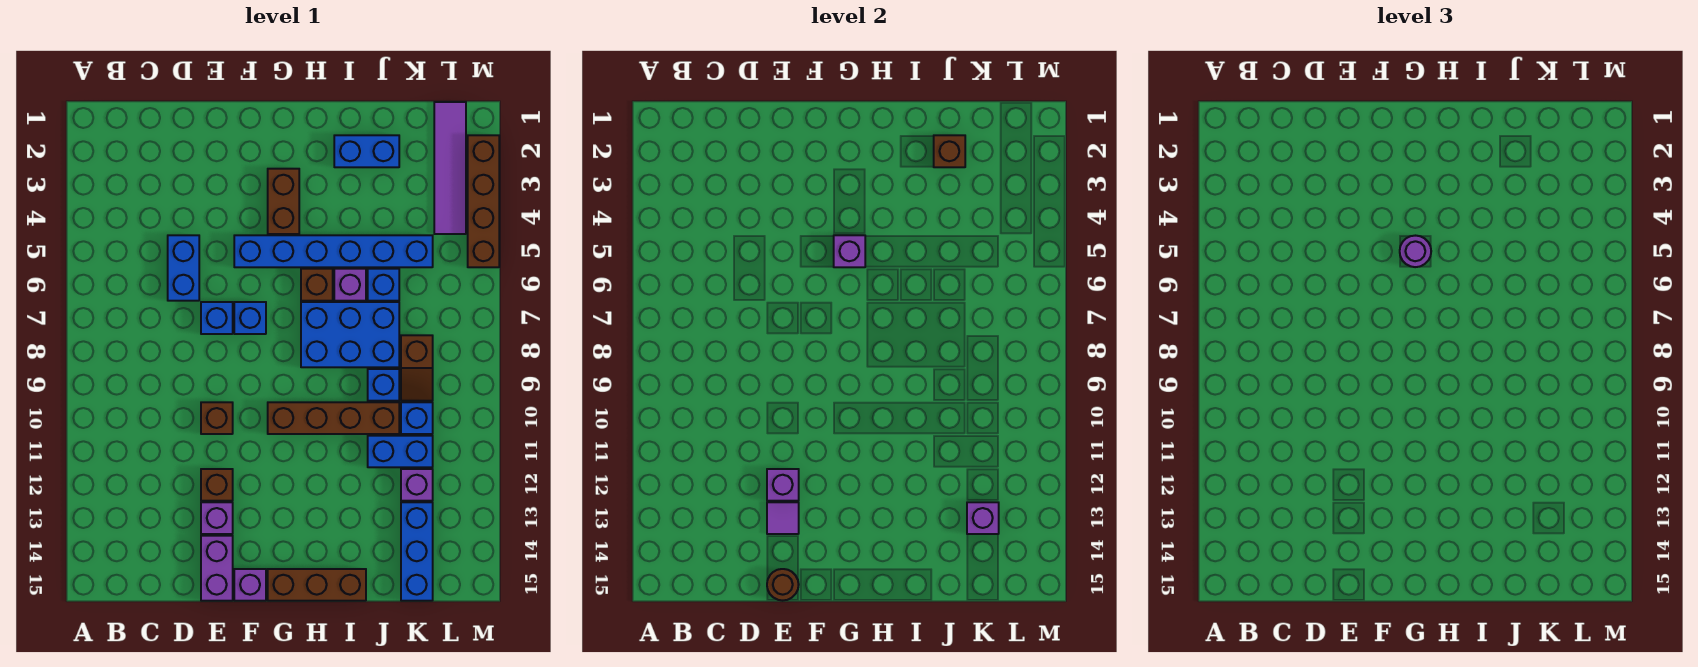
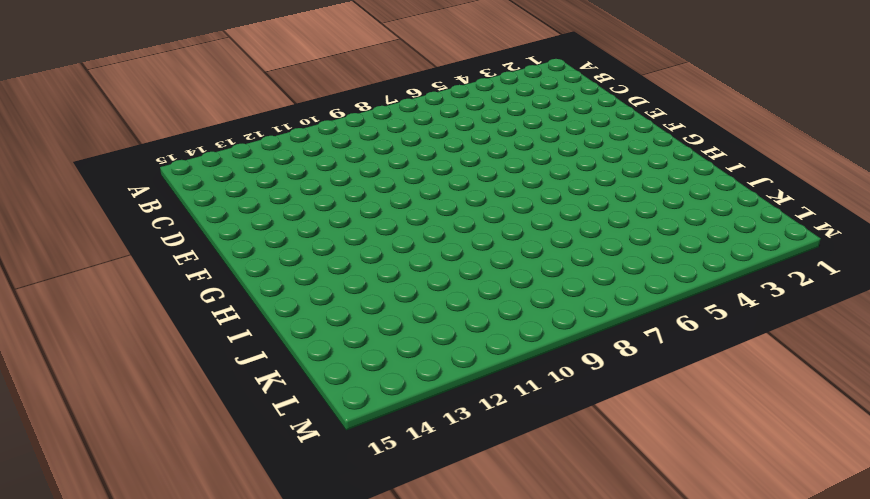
none -> blue 1x2 brick [168,235,199,301]
none -> blue 1x1 brick [201,302,233,334]
none -> brown 1x1 brick [201,402,233,434]
none -> brown 1x1 brick [201,469,233,501]

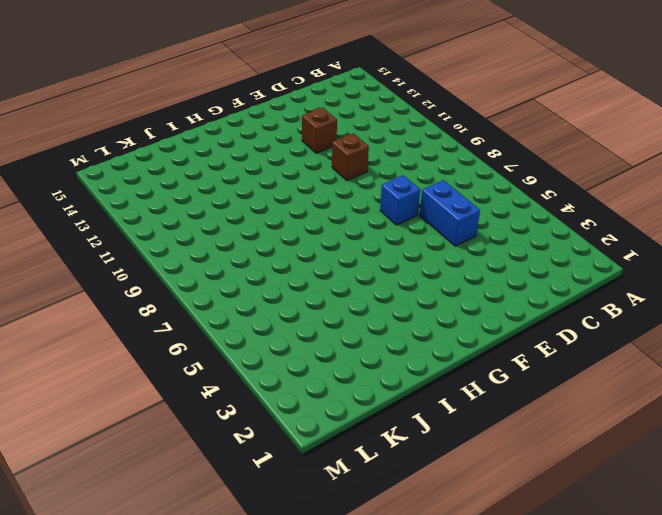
none -> purple 1x1 brick [201,502,233,534]
none -> purple 1x2 brick [201,536,233,601]
none -> blue 1x6 brick [234,235,433,267]
none -> blue 1x1 brick [234,302,266,334]

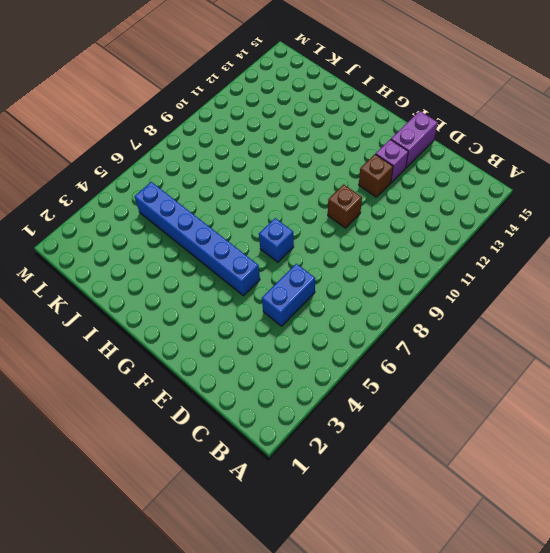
none -> blue 1x1 brick [201,302,233,334]
none -> purple 1x1 brick [234,569,266,601]
none -> brown 1x2 brick [268,169,299,234]
none -> brown 1x4 brick [268,402,399,434]

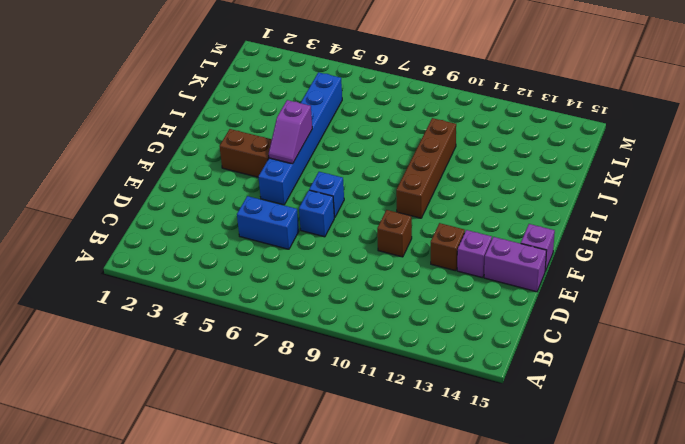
purple 1x2 slope [269,100,312,164] -> purple 1x1 brick [834,235,865,267]
none -> brown 1x3 brick [268,569,366,601]
none -> brown 1x1 brick [301,269,333,301]
none -> blue 2x3 brick [301,302,399,367]
none -> blue 1x2 brick [334,135,399,167]

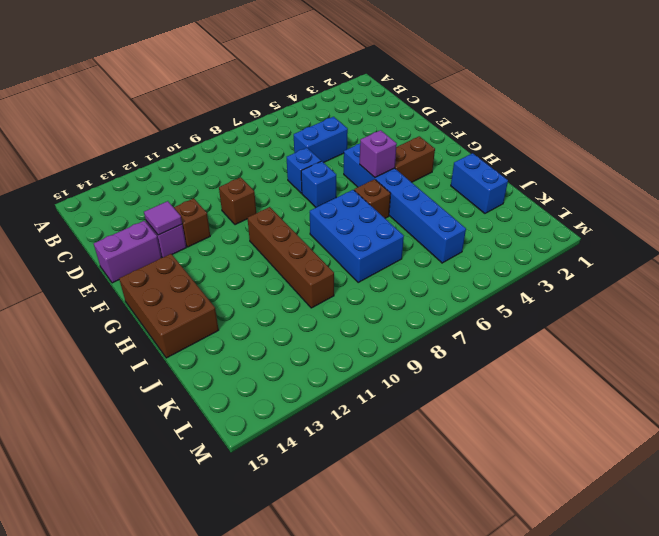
brown 2x3 brick [119,254,219,358] -> brown 1x3 brick [268,569,366,601]
none -> purple 1x1 brick [234,569,266,601]
none -> purple 1x1 brick [334,269,366,301]
none -> blue 1x1 brick [368,269,399,301]
none -> blue 1x1 brick [368,369,399,401]

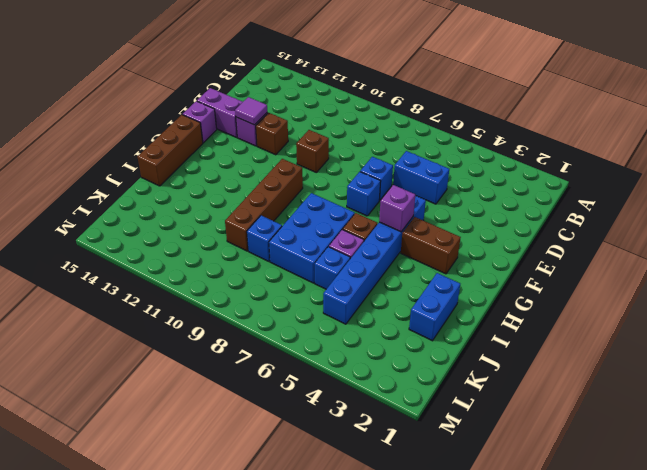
none -> blue 1x2 brick [368,436,433,467]
none -> brown 1x2 slope [401,335,433,401]
none -> blue 1x1 brick [401,402,433,434]
none -> purple 1x1 brick [401,469,433,501]

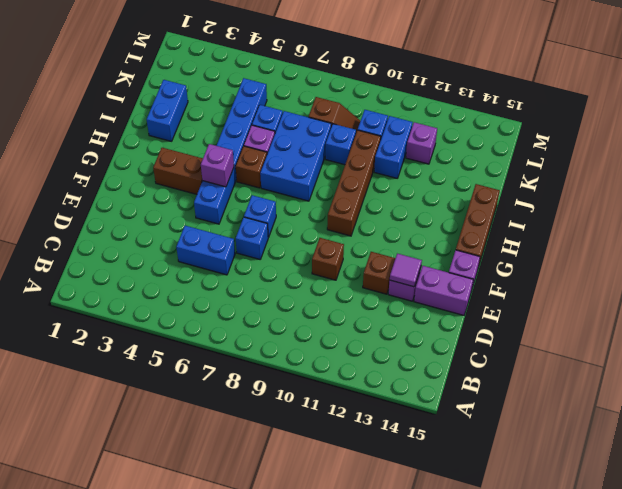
none -> blue 1x3 brick [401,502,433,601]
none -> purple 1x4 tile [434,102,466,234]
none -> brown 1x4 brick [468,135,499,267]
none -> purple 1x1 brick [767,469,799,501]

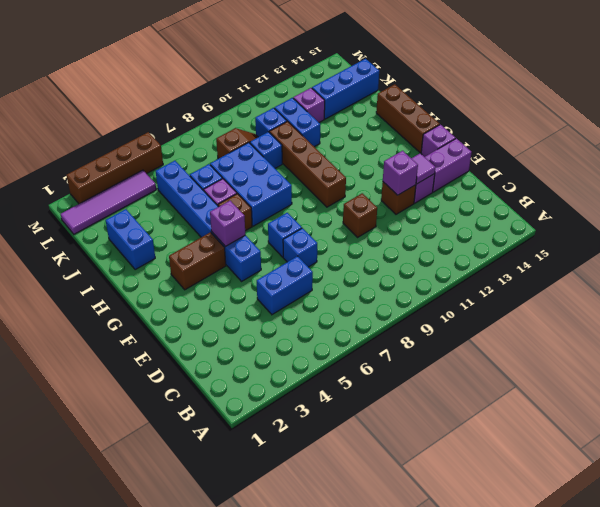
none -> brown 1x1 round brick [767,569,799,601]
none -> brown 1x1 brick [934,135,965,167]
none -> purple 1x1 brick [967,502,999,534]
none -> purple 1x1 round brick [1400,236,1431,267]

